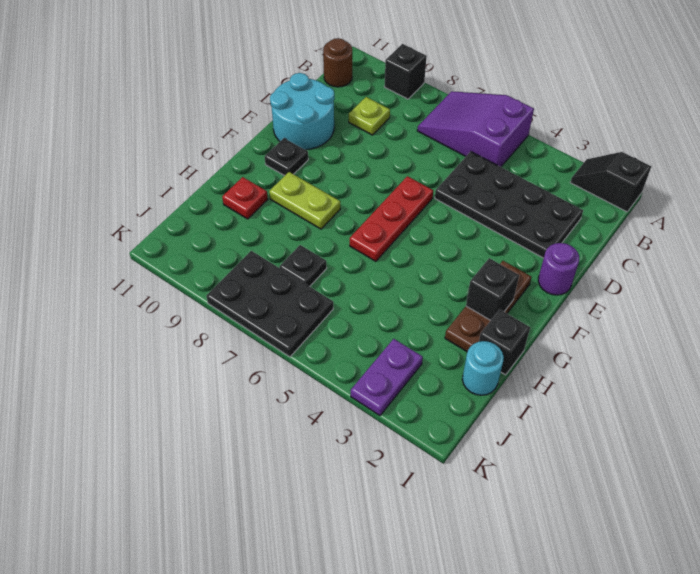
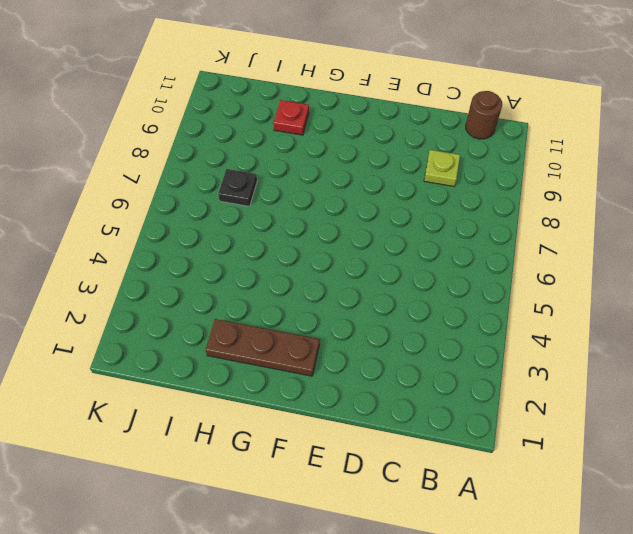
none -> black 1x2 slope [570,152,651,212]
none -> purple 2x3 slope [417,91,534,167]
none -> black 1x1 brick [384,44,427,99]

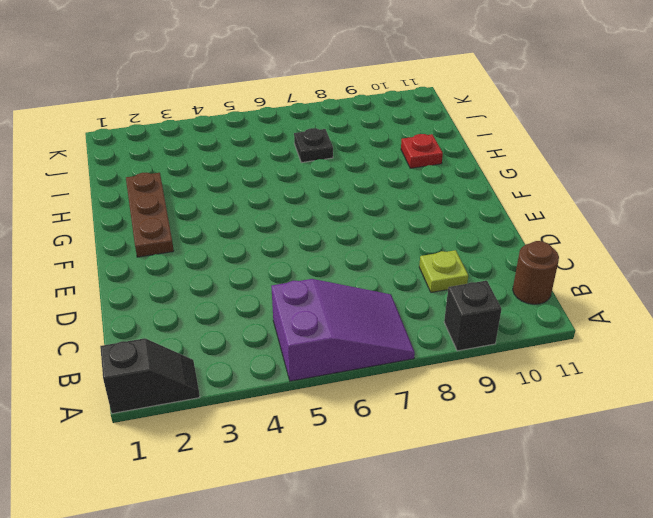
none -> black 2x4 plate [435,151,583,258]
none -> cyan 2x2 round brick [270,73,335,150]
none -> purple 1x1 round brick [538,243,579,295]

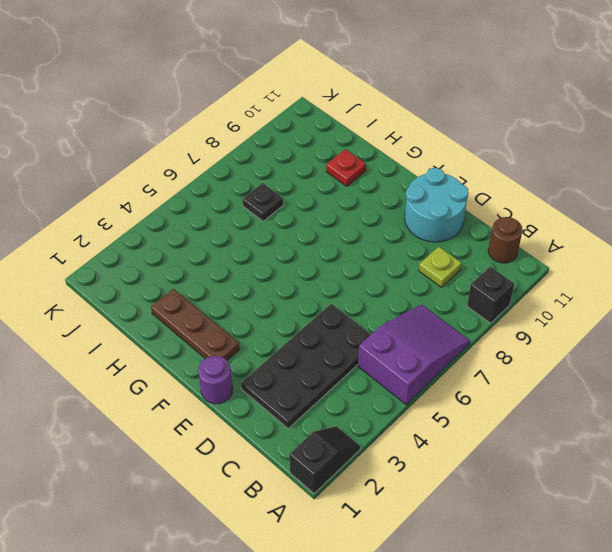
none -> red 1x3 plate [350,176,433,261]
none -> black 1x1 plate [265,138,308,176]
none -> lime 1x2 plate [269,172,340,229]

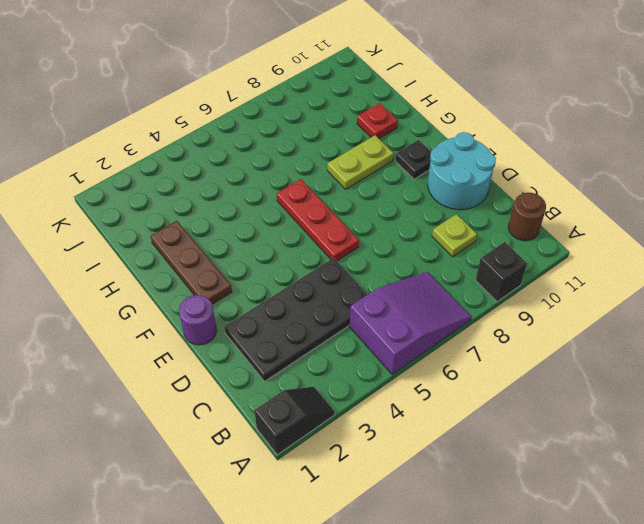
none -> black 1x1 brick [479,309,530,375]
none -> cyan 1x1 round brick [462,341,504,395]
none -> black 1x1 plate [279,245,327,287]

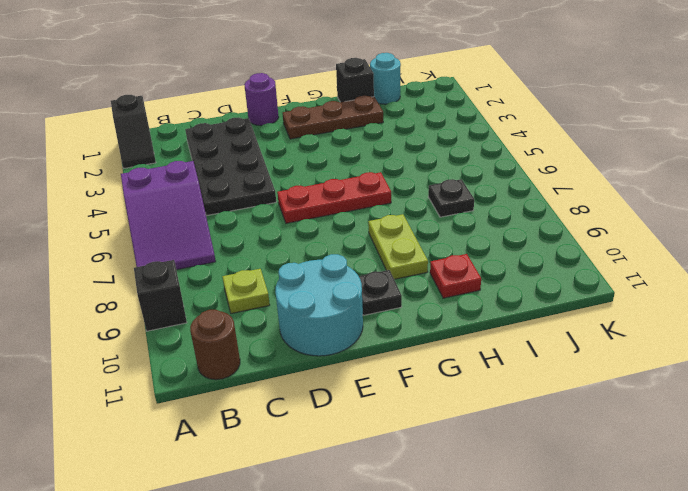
none -> purple 1x2 plate [351,339,423,416]
none -> black 2x3 plate [206,251,333,357]
none -> black 1x1 brick [466,258,519,320]

